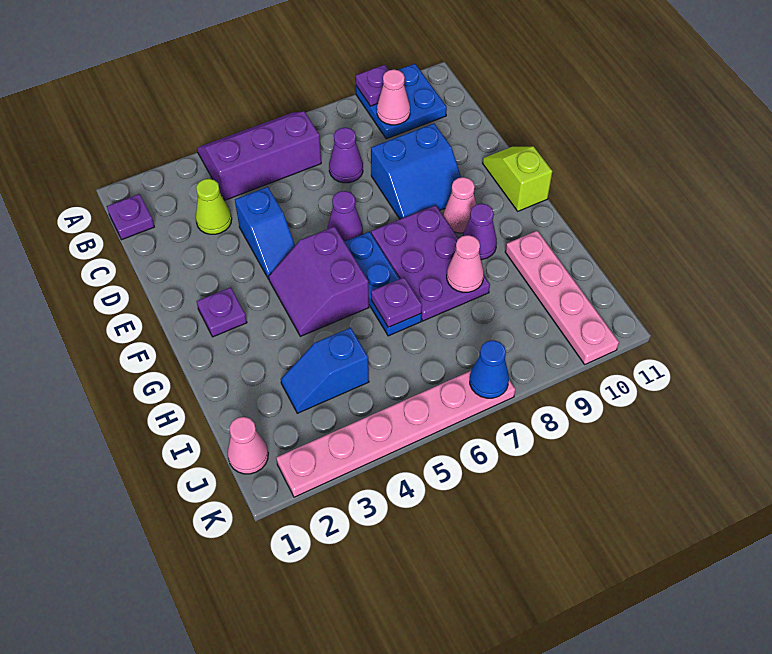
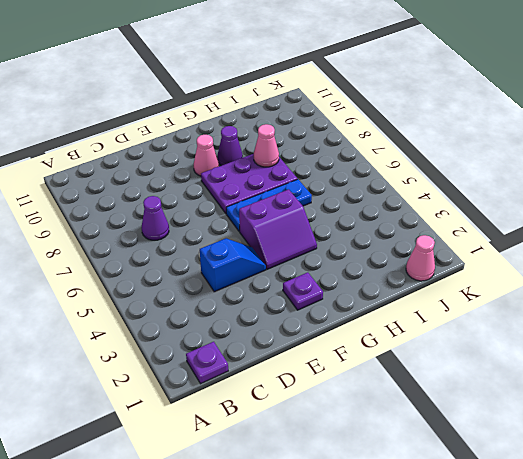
none -> purple 2x3 slope [197,111,321,200]
none -> blue 2x2 plate [356,64,447,139]
none -> lime 1x1 cone [196,179,232,234]

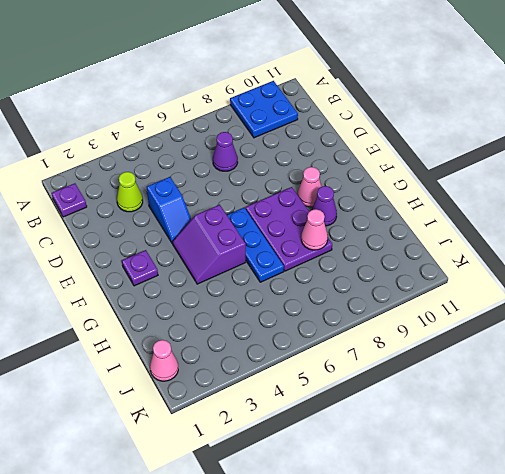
none -> purple 2x3 slope [197,111,321,200]
none -> blue 2x2 slope [371,123,461,219]
none -> purple 1x1 cone [328,191,363,242]

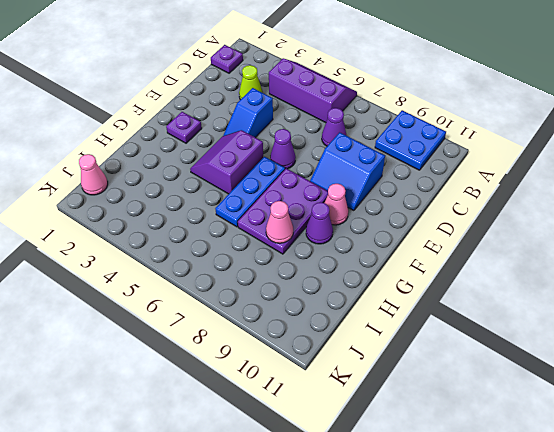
none -> lime 1x2 slope [483,146,552,211]
none -> pink 1x4 plate [505,231,619,364]
none -> blue 1x2 slope [281,328,369,413]

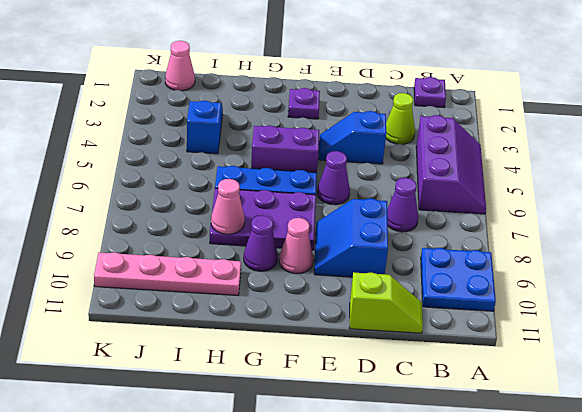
lime 1x2 slope [350,272,423,333] -> lime 1x2 slope moved to [483,146,552,211]
none -> pink 1x6 plate [276,371,515,497]
none -> purple 1x1 plate [356,65,388,106]
none -> pink 1x1 cone [377,69,410,125]

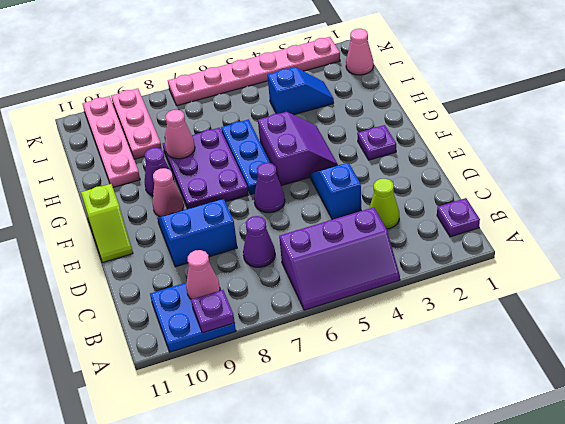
pink 1x3 plate [111,89,162,159] -> none
none -> purple 1x1 plate [371,277,422,327]
none -> blue 1x1 cone [470,340,509,398]

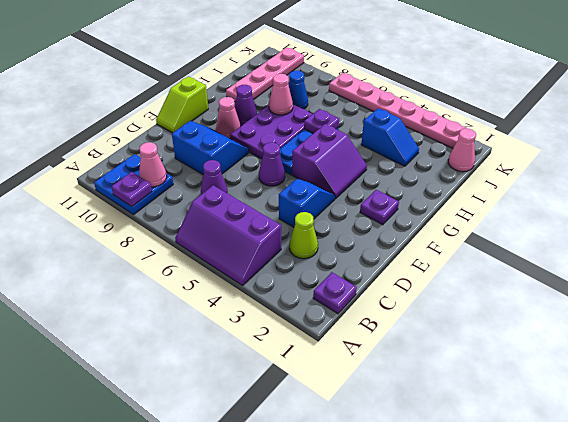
blue 1x1 cone [288,71,308,109] -> blue 1x1 cone moved to [470,340,509,398]

